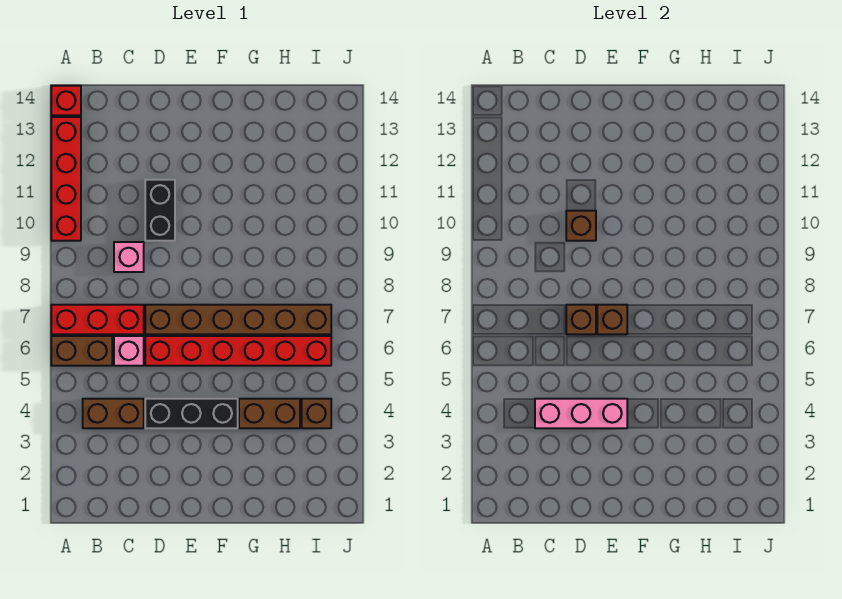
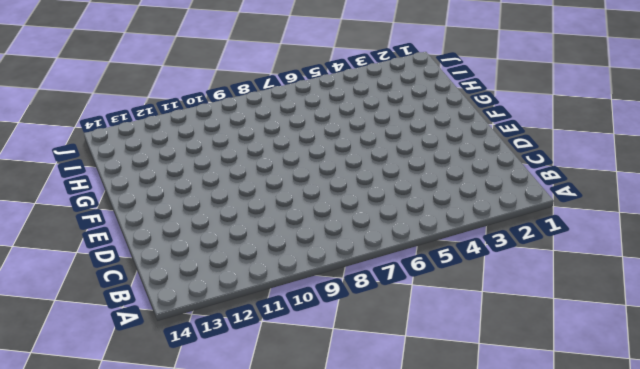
none -> brown 1x2 brick [51,336,112,366]
none -> red 1x3 brick [51,305,144,334]
none -> red 1x4 brick [51,117,81,241]

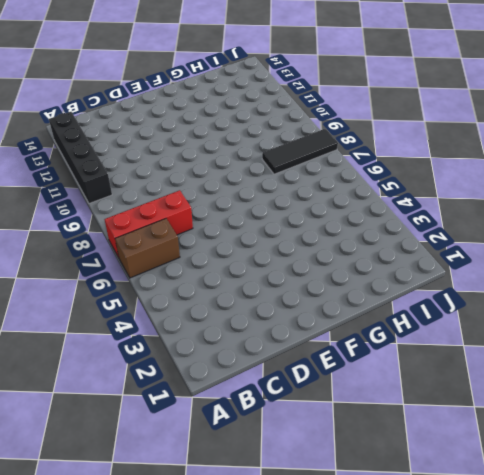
black 1x4 brick [49,112,112,203] -> red 1x4 brick [51,117,81,241]
black 1x3 tile [262,129,338,174] -> none
none -> red 1x1 brick [51,86,81,115]
none -> brown 1x2 brick [83,399,144,428]
none -> pink 1x1 brick [114,336,144,366]

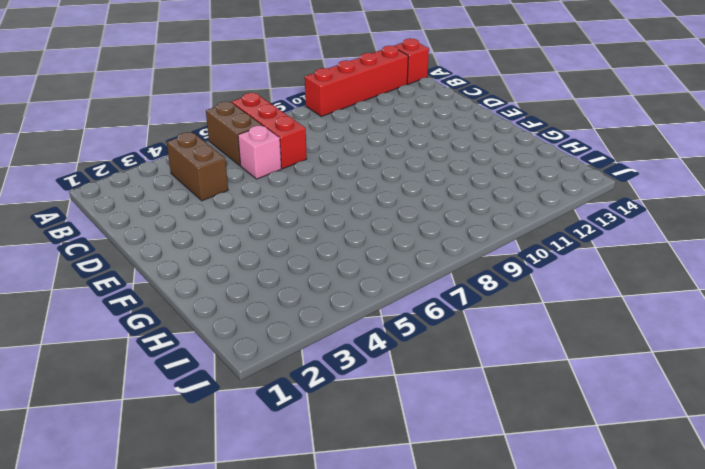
none -> pink 1x1 brick [114,242,144,272]
none -> black 1x3 brick [145,399,238,428]
none -> red 1x6 brick [145,336,331,366]

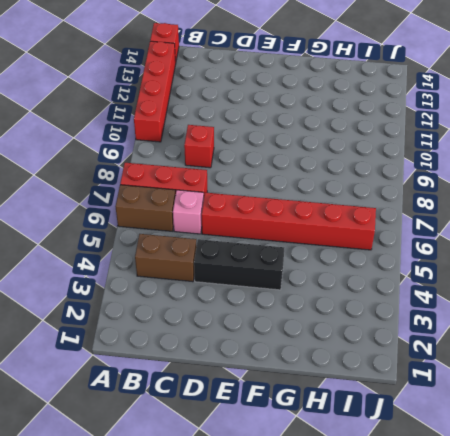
red 1x1 brick [184,125,214,168] -> pink 1x1 brick [114,242,144,272]
none -> brown 1x6 brick [145,305,331,334]
none -> black 1x2 brick [145,180,175,241]
none -> brown 1x2 brick [239,399,300,428]

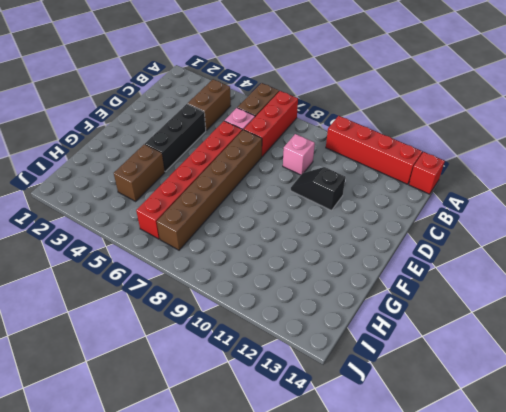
black 1x2 slope [291,167,346,210] -> black 1x2 brick [145,180,175,241]
none -> brown 1x1 brick [302,399,331,428]
none -> pink 1x3 brick [535,399,627,428]
none -> brown 1x1 brick [566,305,596,334]

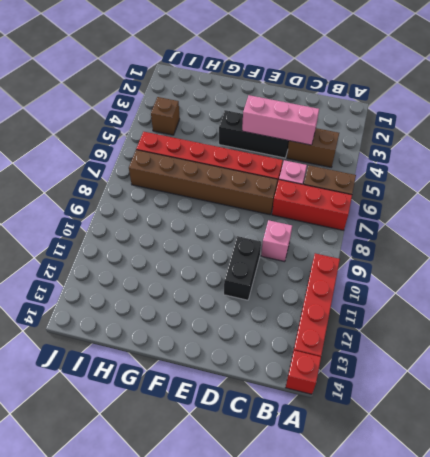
none -> brown 1x2 brick [239,399,300,428]
none -> brown 1x1 brick [566,305,596,334]
none -> brown 1x1 brick [566,211,596,241]

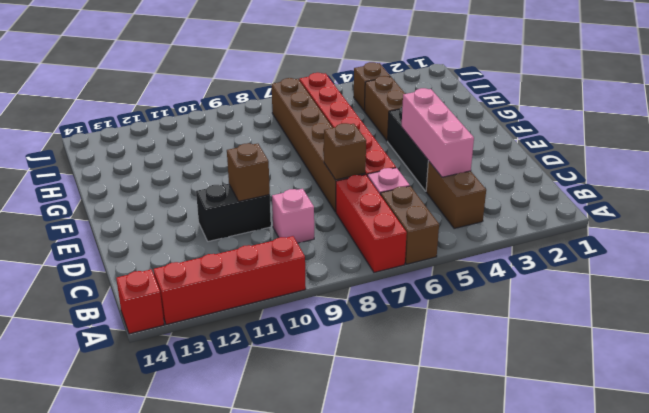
none -> brown 1x1 brick [597,305,627,334]

